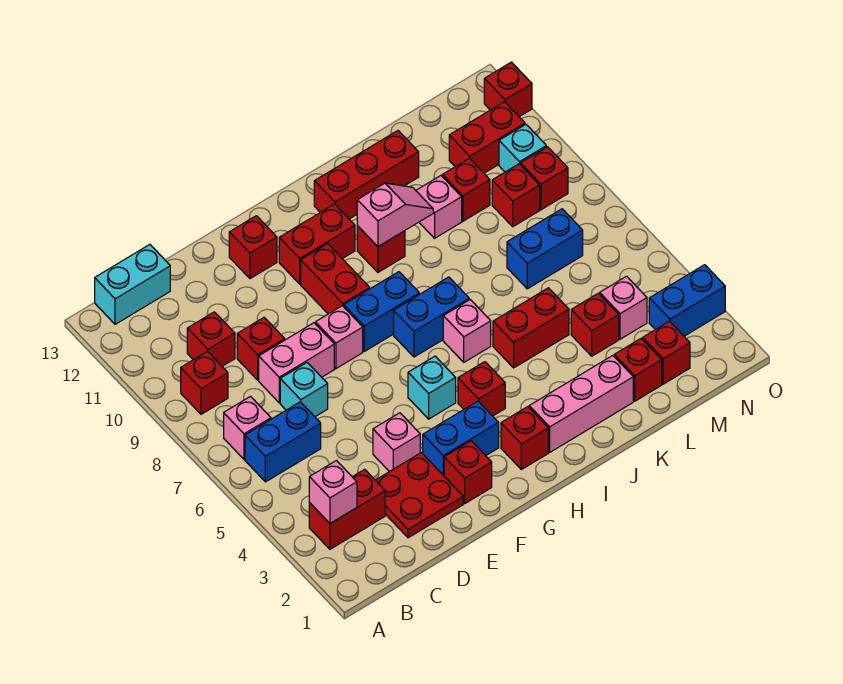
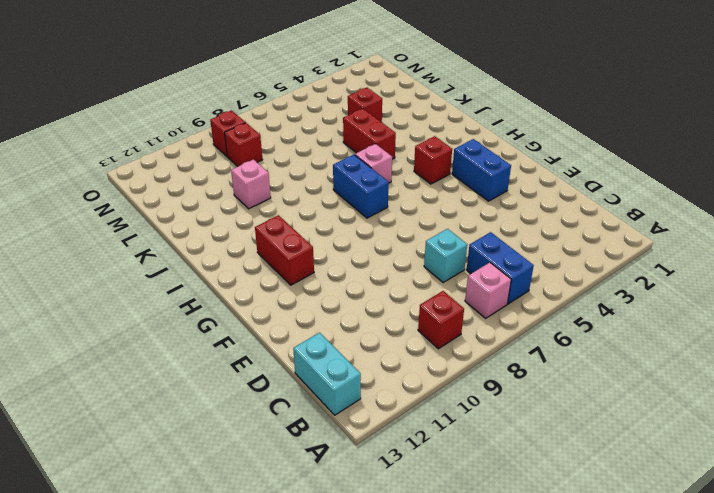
none -> red 1x2 brick [309,469,385,549]
none -> red 1x1 brick [187,312,235,366]
none -> red 2x2 plate [376,453,463,538]
none -> pink 1x2 brick [259,323,334,403]

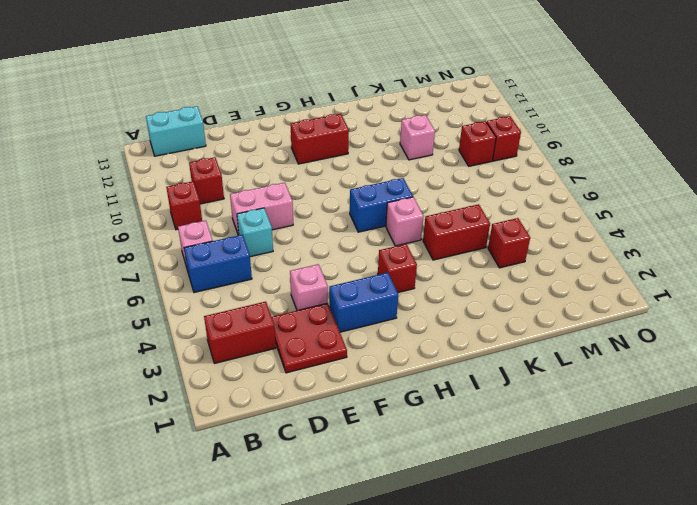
none -> red 1x1 brick [237,317,285,380]
none -> red 1x1 brick [444,441,492,503]
none -> pink 1x1 brick [315,306,363,369]
none -> red 1x1 brick [229,216,277,279]

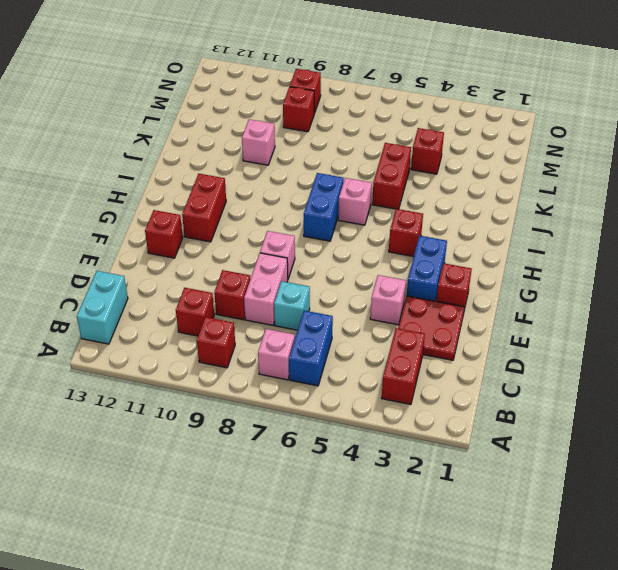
none -> cyan 1x1 brick [408,356,456,419]
none -> blue 1x2 brick [344,272,419,351]
none -> red 1x2 brick [301,244,370,314]
none -> red 1x1 brick [501,407,548,469]

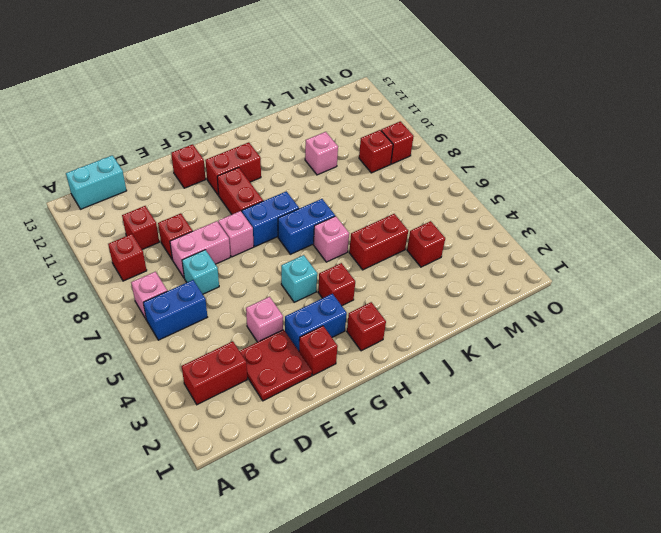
none -> pink 1x3 brick [529,356,633,452]
none -> red 1x1 brick [357,226,405,272]
none -> red 1x3 brick [314,131,419,219]
none -> red 1x1 brick [614,339,662,401]

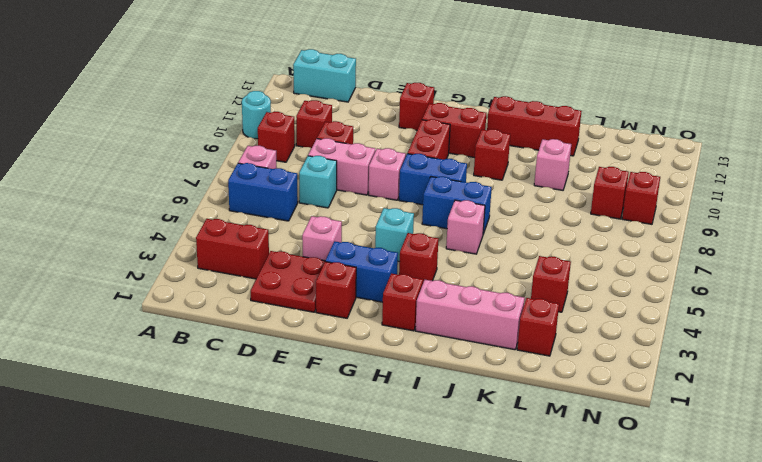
cyan 1x1 round brick [242,91,271,139] -> none
none -> red 1x2 brick [493,288,569,368]
none -> blue 1x2 brick [507,209,583,289]
none -> red 1x1 brick [442,158,490,221]
none -> red 1x1 brick [643,321,690,384]

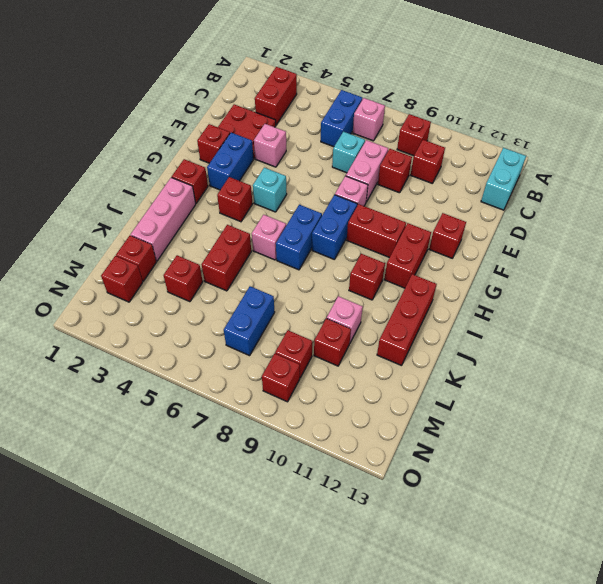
none -> pink 1x1 brick [600,276,647,339]
none -> red 1x2 brick [449,102,525,173]
none -> blue 1x2 brick [649,265,725,336]
none -> cyan 1x1 brick [499,124,546,172]

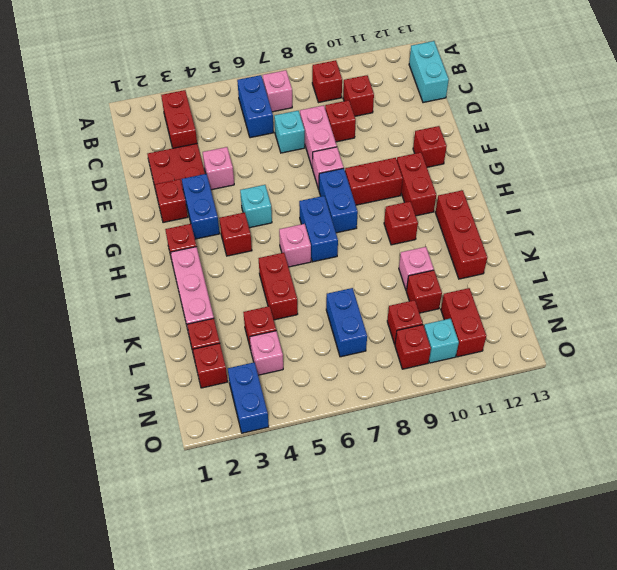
none -> red 1x1 brick [484,62,532,117]
none -> pink 1x1 brick [309,461,357,523]
none -> pink 1x2 slope [357,183,433,247]

